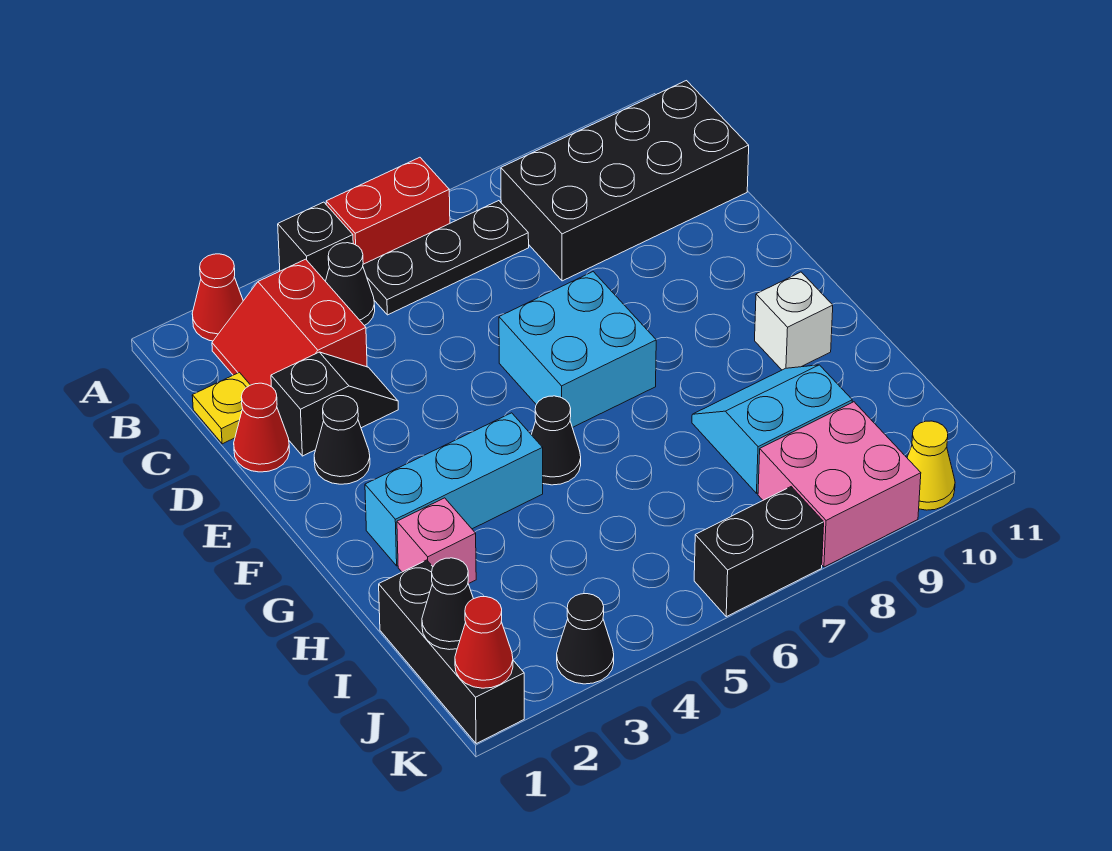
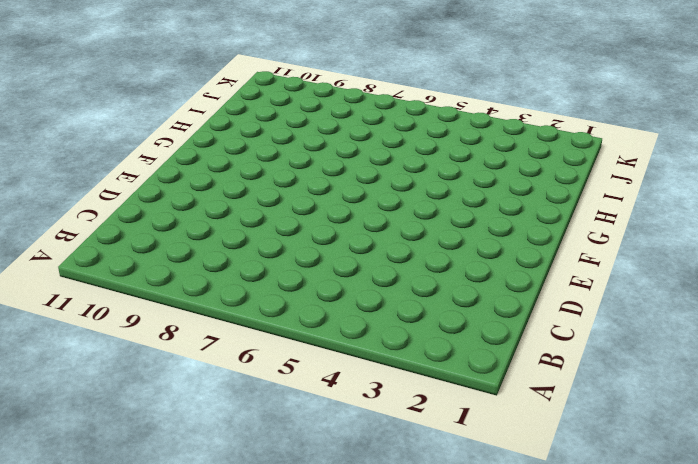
none -> red 1x1 cone [192,254,243,341]
none -> black 1x1 brick [278,202,353,281]
none -> red 1x2 brick [326,157,450,264]

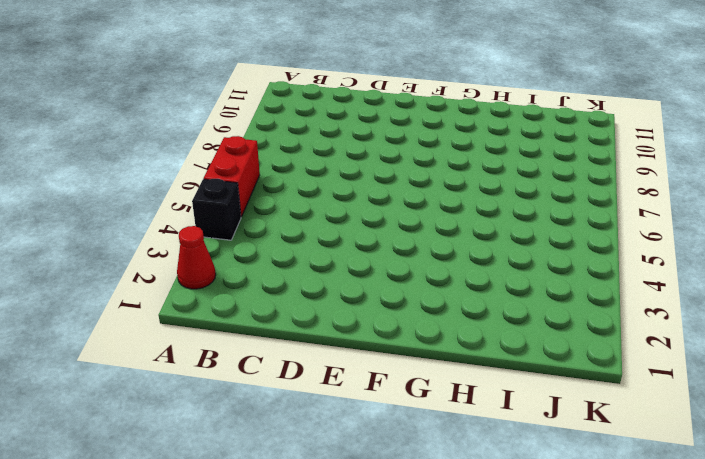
none -> red 2x2 slope [212,259,367,386]
none -> black 1x1 cone [325,243,375,326]
none -> black 1x3 plate [363,201,529,315]

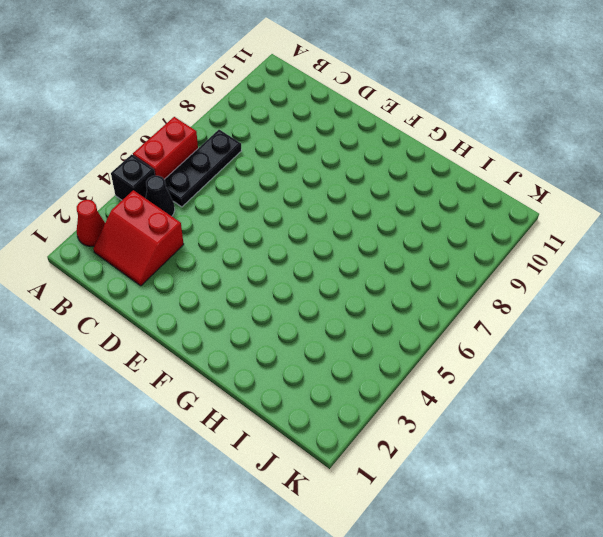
none -> black 2x4 brick [501,81,749,281]
none -> yellow 1x1 plate [192,372,250,444]
none -> red 1x1 cone [234,383,290,472]

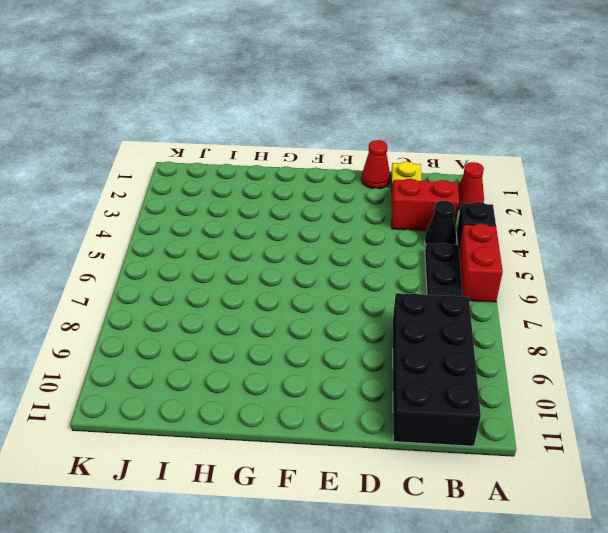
none -> black 1x2 slope [271,352,398,456]
none -> black 1x1 cone [314,396,370,484]
none -> cyan 2x2 brick [499,272,656,428]

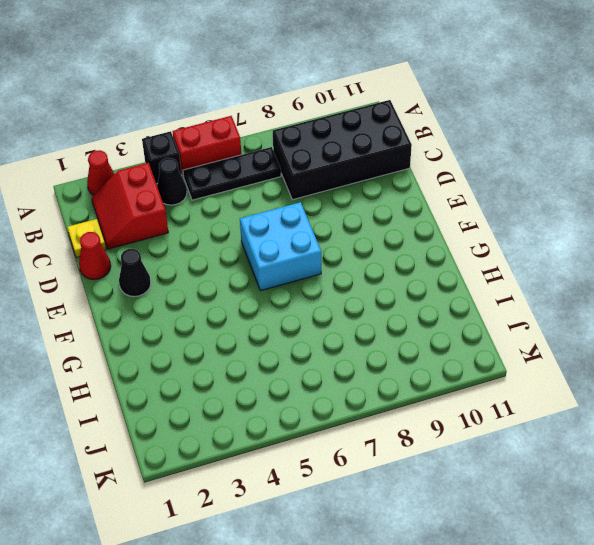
none -> black 1x2 slope [271,352,398,456]
none -> cyan 1x3 brick [365,413,543,566]
none -> black 1x1 cone [531,396,581,485]

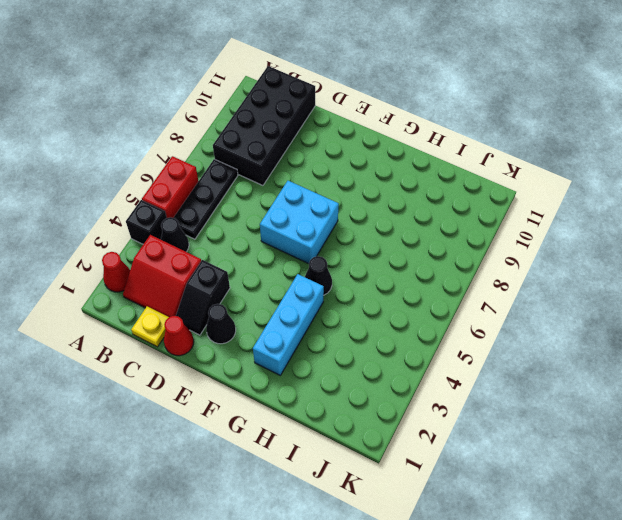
black 1x2 slope [176,260,230,335] -> black 1x2 slope turned to [271,352,398,456]
none -> white 1x1 brick [755,272,833,370]
none -> pink 1x1 brick [397,498,476,584]
none -> cyan 2x2 slope [692,365,852,493]

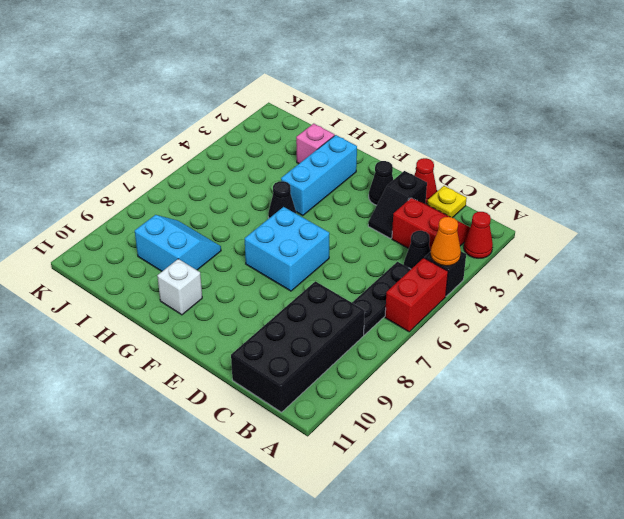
orange 1x1 cone [430,217,461,266] -> none
cyan 2x2 slope [135,215,221,271] -> cyan 2x2 slope turned to [692,365,852,493]
none -> black 1x3 brick [379,560,524,744]
none -> pink 2x2 brick [758,402,921,567]
none -> black 1x1 cone [557,594,614,684]

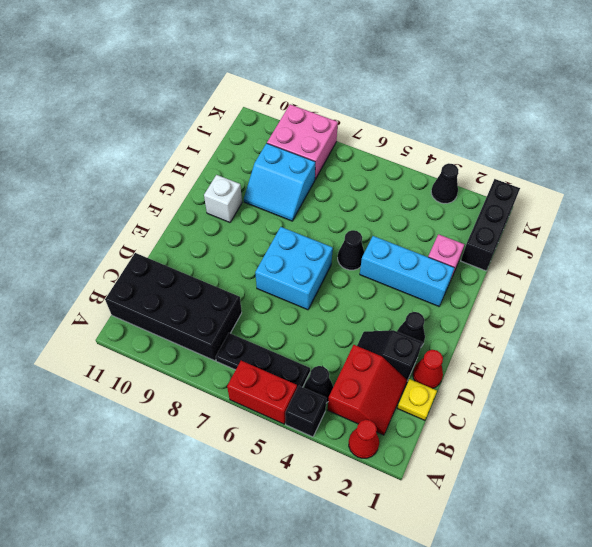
none -> black 1x2 brick [694,487,824,617]
none -> yellow 1x1 cone [907,421,955,510]
none -> black 1x1 cone [422,558,473,650]

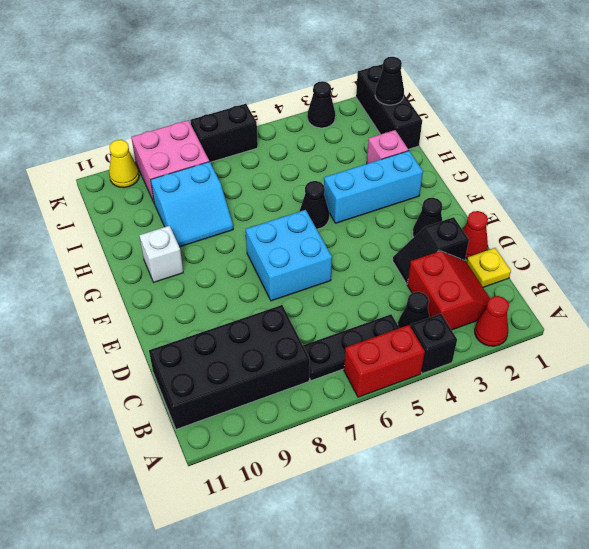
none -> red 1x1 cone [455,597,513,688]

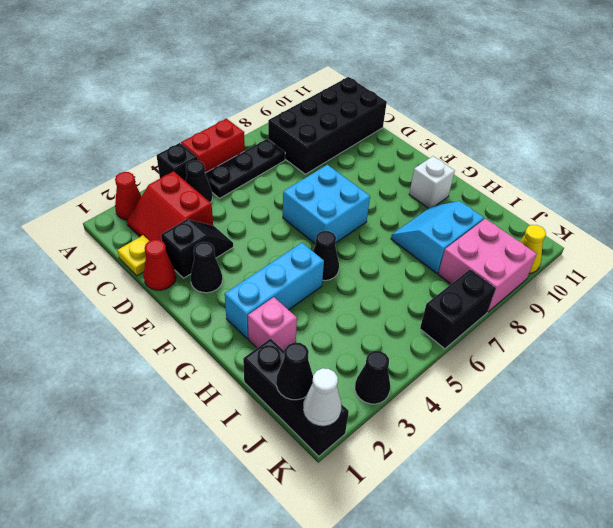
white 1x1 cone [303,368,341,426] -> red 1x1 cone [455,597,513,688]

